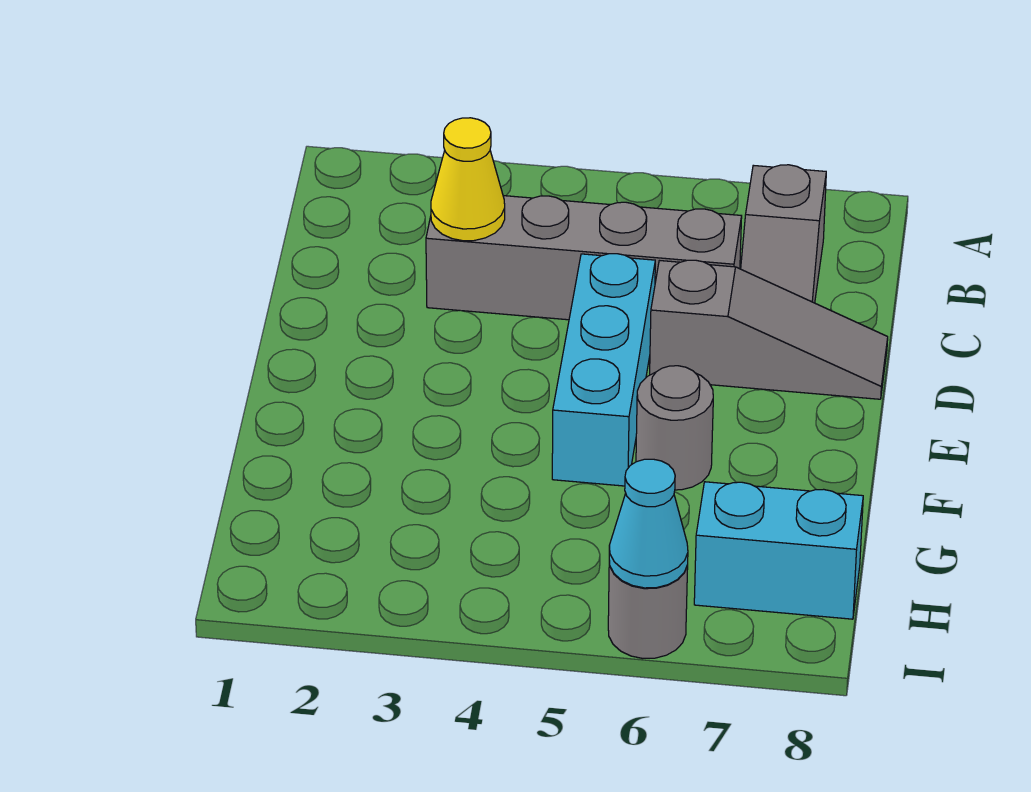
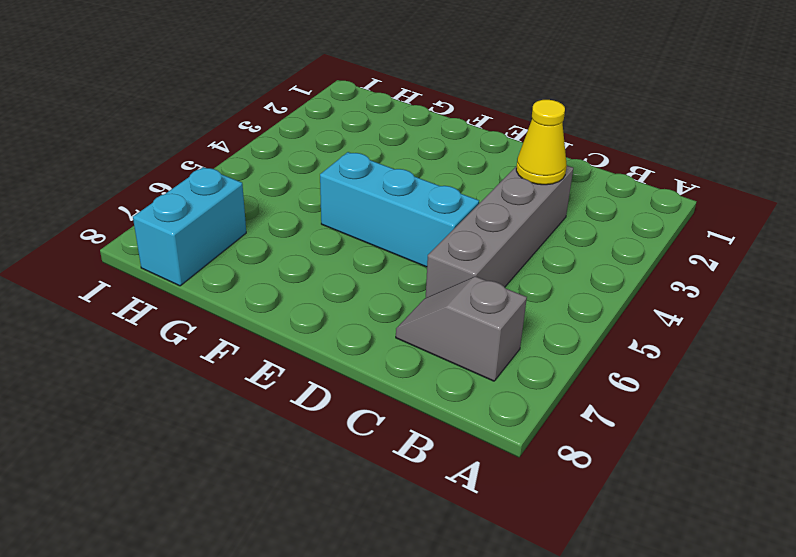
none -> grey 1x3 slope [650,260,888,399]
none -> grey 1x1 round brick [636,366,713,490]

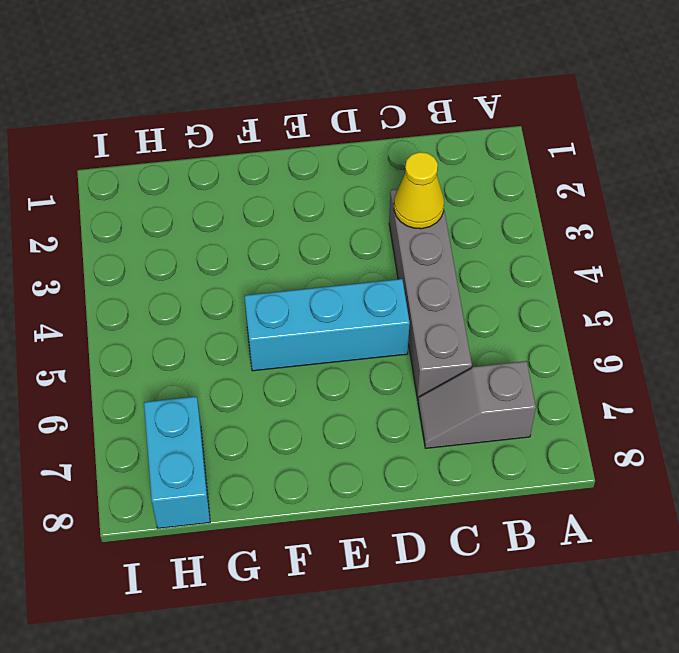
none -> grey 1x3 slope [650,260,888,399]
none -> grey 1x1 round brick [636,366,713,490]

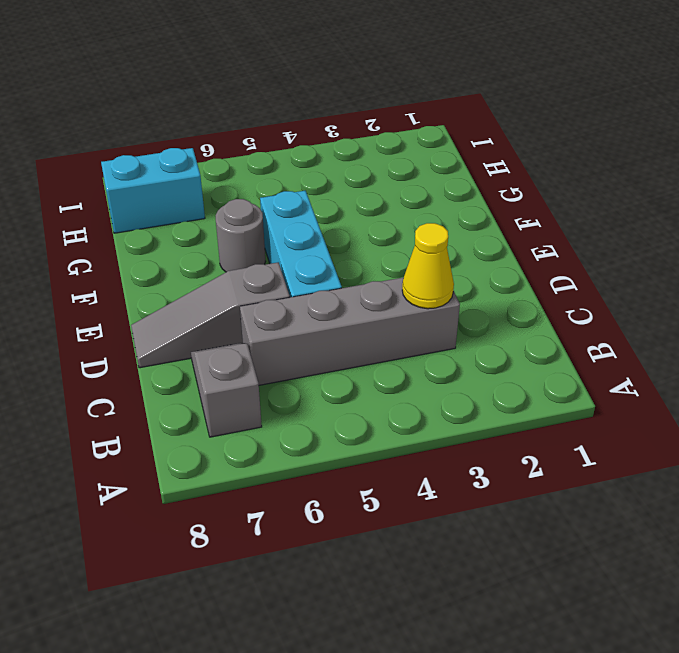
none -> grey 1x1 round brick [608,561,688,658]
none -> cyan 1x1 cone [609,459,688,588]

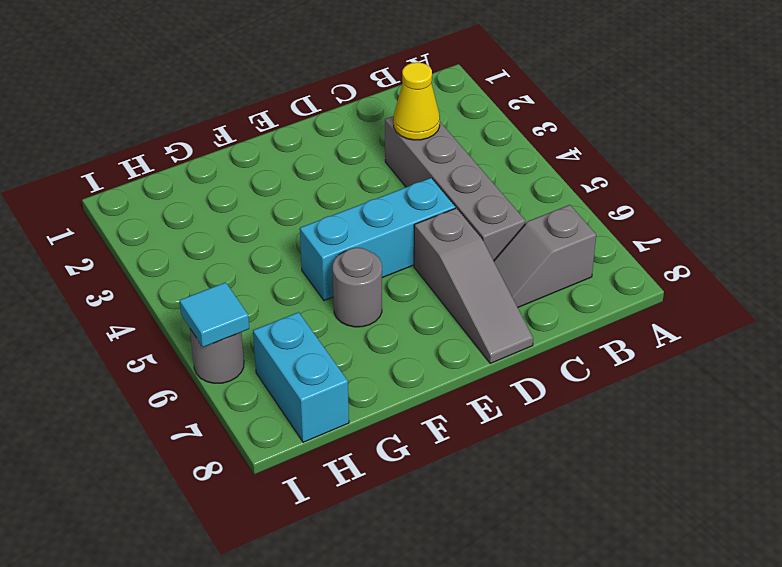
cyan 1x1 tile [179,282,249,347] -> cyan 1x1 cone [609,459,688,588]

